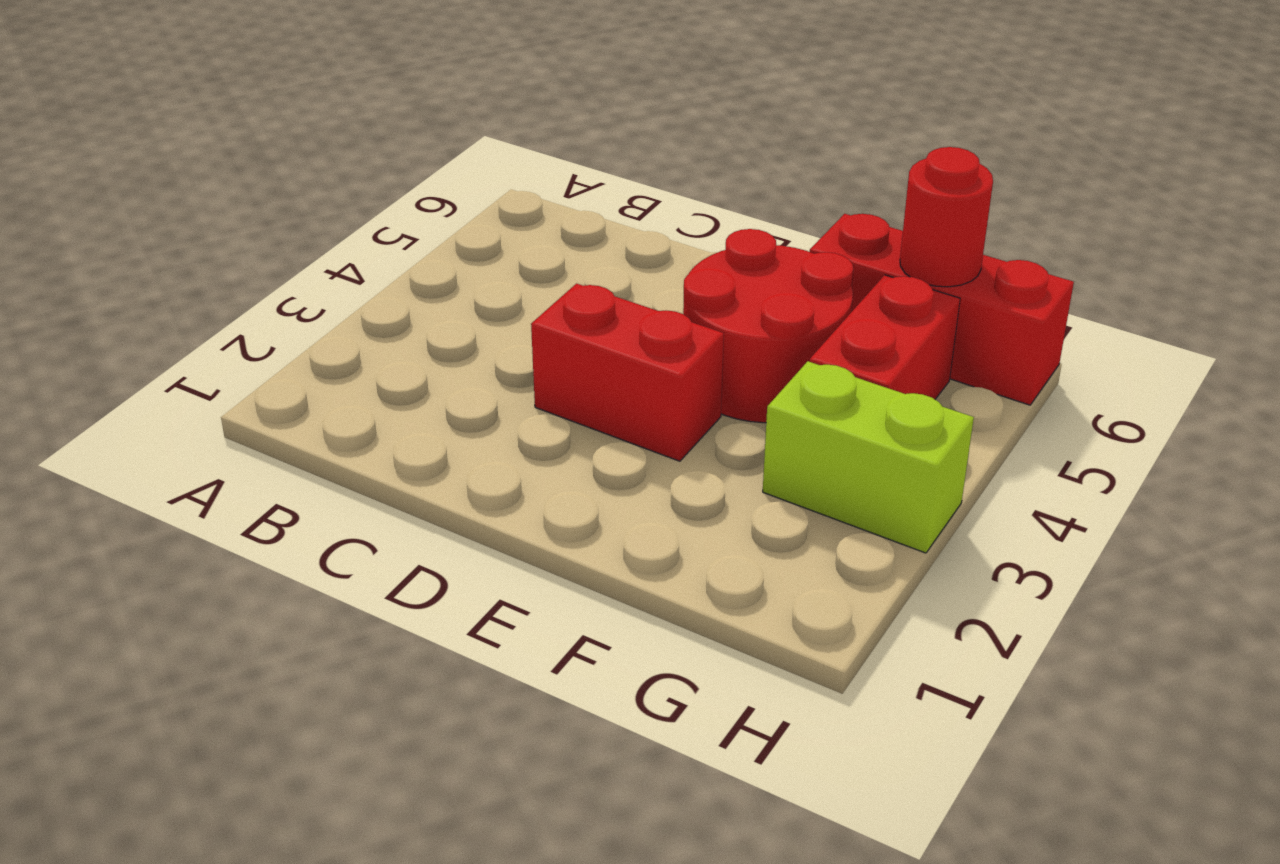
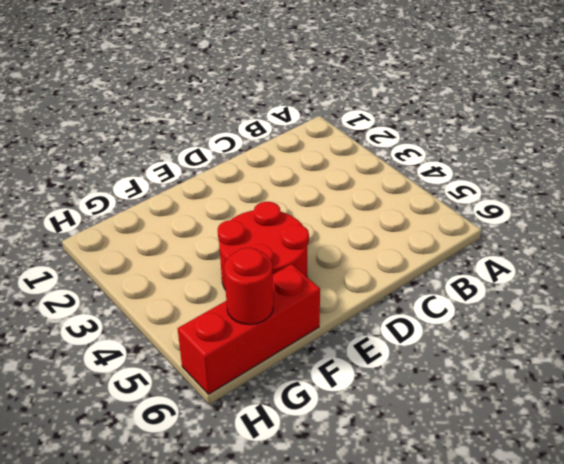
none -> red 1x2 brick [531,284,724,461]
none -> lime 1x2 brick [763,361,974,553]

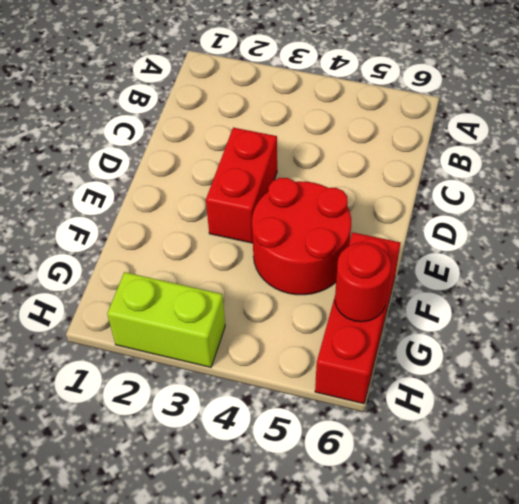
lime 1x2 brick [107,272,225,367] -> lime 1x2 brick turned to [763,361,974,553]
none -> red 1x2 brick [809,275,960,399]

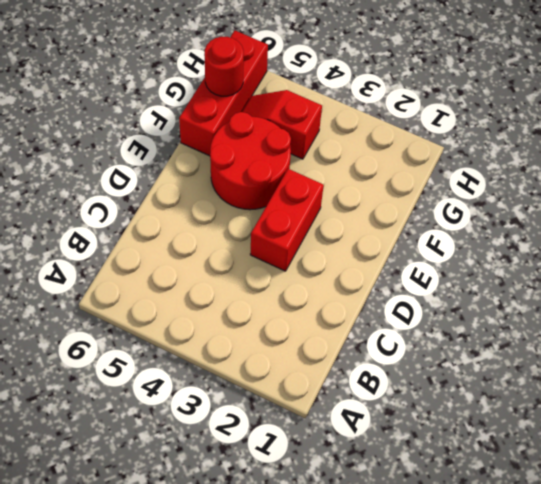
red 1x2 slope [242,90,322,159] -> red 1x2 brick [809,275,960,399]
none -> lime 1x2 brick [763,361,974,553]

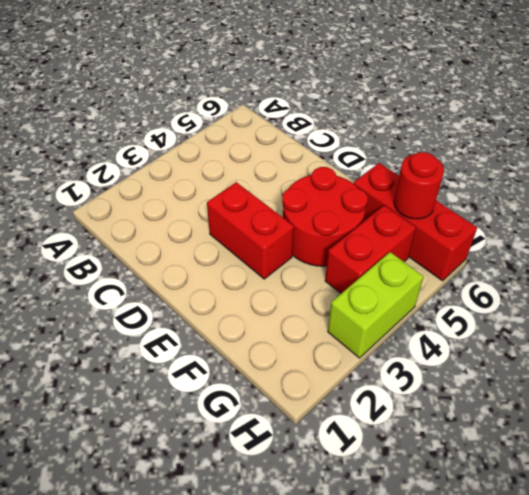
lime 1x2 brick [328,252,424,358] -> lime 1x2 brick turned to [763,361,974,553]

